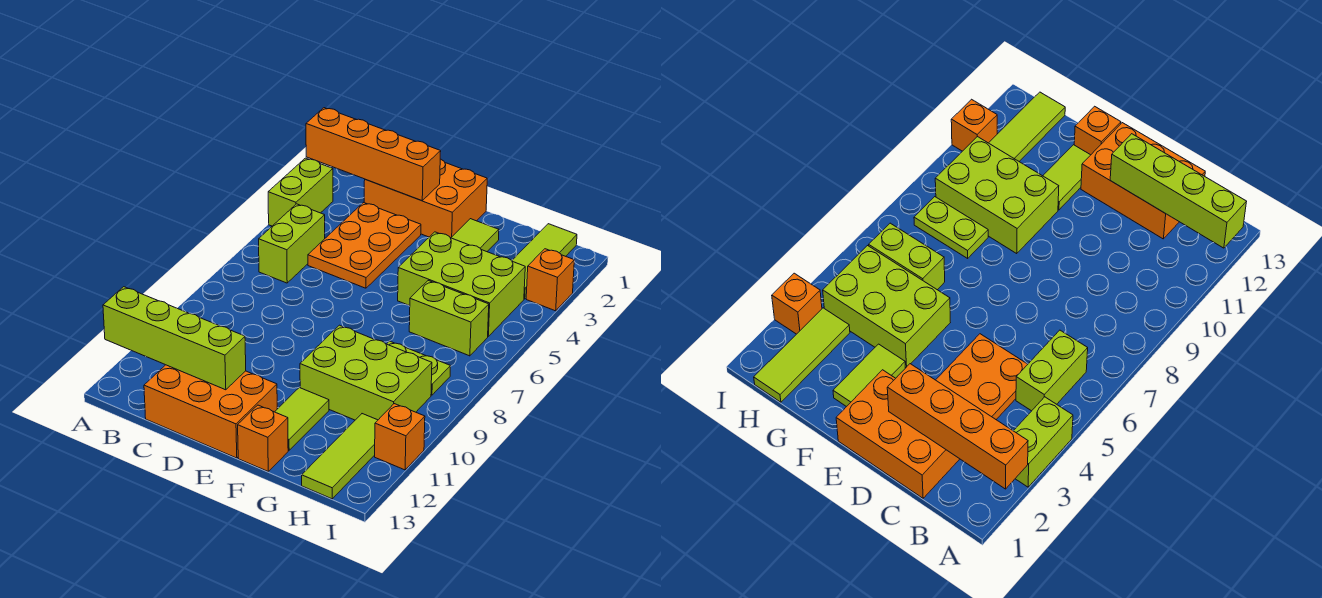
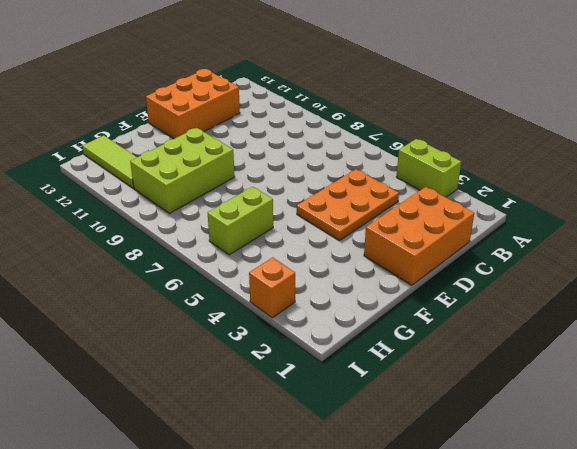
orange 2x3 plate [297,169,399,241] -> orange 2x3 plate turned to [308,203,421,288]
none -> lime 1x2 brick [259,204,325,283]
none -> lime 1x2 tile [451,219,499,252]
none -> lime 2x3 brick [398,232,525,336]

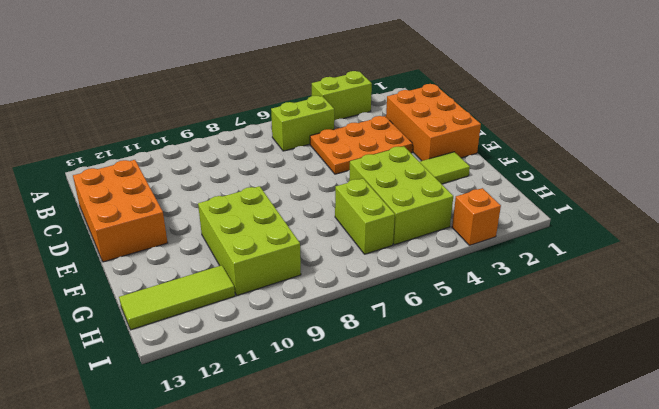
none -> lime 1x2 tile [275,388,329,450]
none -> orange 1x1 brick [238,405,288,471]
none -> lime 1x2 plate [387,341,450,395]

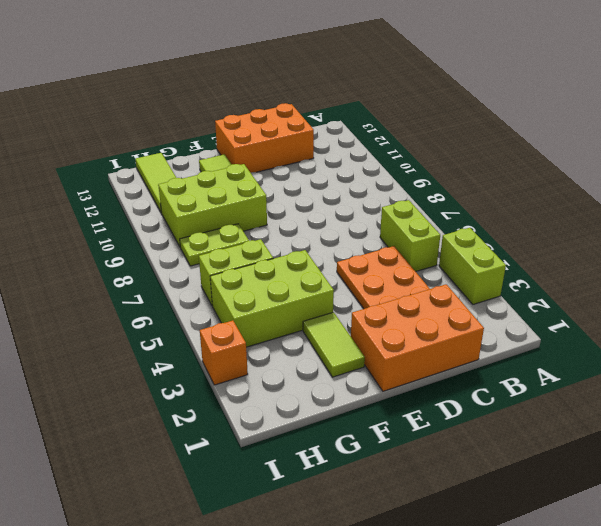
none -> orange 1x1 brick [238,405,288,471]
none -> lime 1x3 tile [512,224,577,299]
none -> orange 1x1 brick [375,404,425,470]

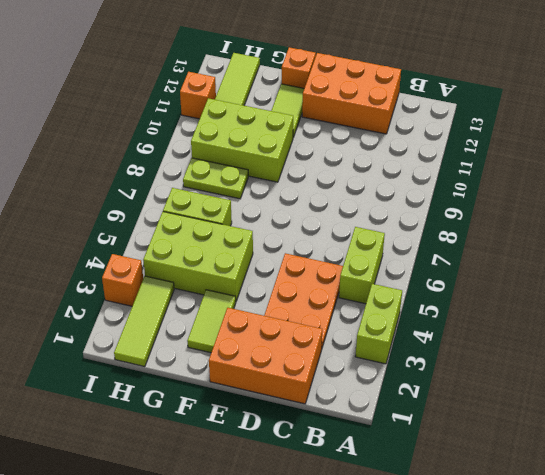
none -> orange 1x4 brick [306,108,441,201]
none -> lime 1x4 brick [103,287,246,390]

